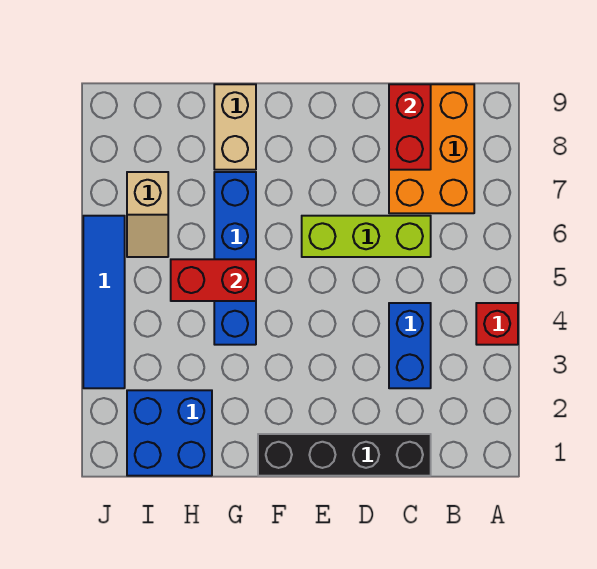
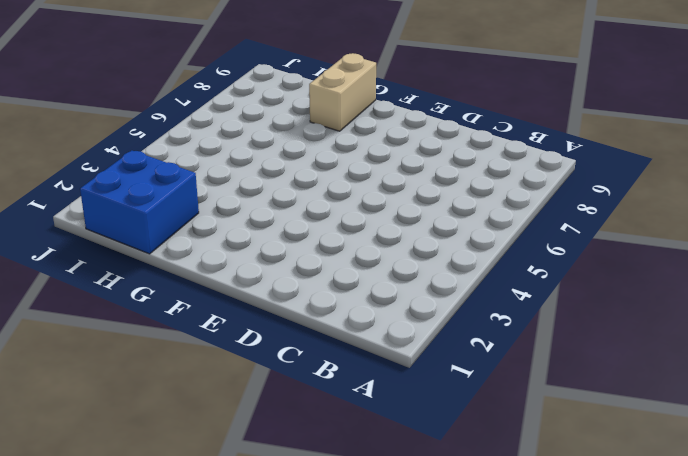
none -> red 1x1 brick [476,303,518,345]
none -> orange 2x3 brick [389,84,474,213]
none -> black 1x4 brick [258,434,431,476]

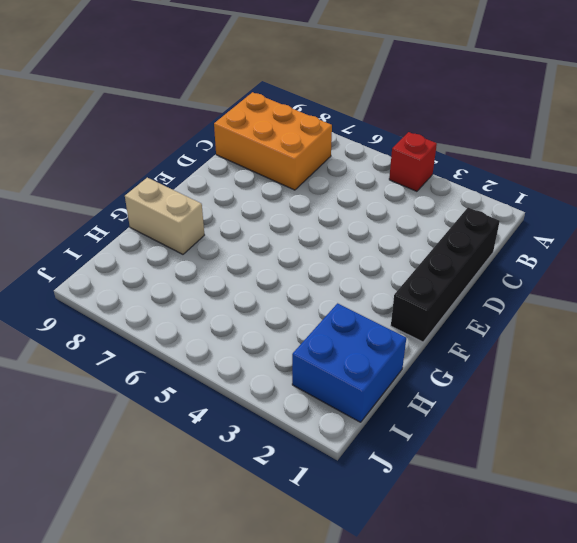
none -> blue 1x2 brick [389,303,431,388]
none -> lime 1x3 brick [302,216,431,257]
none -> blue 1x4 brick [214,172,256,345]

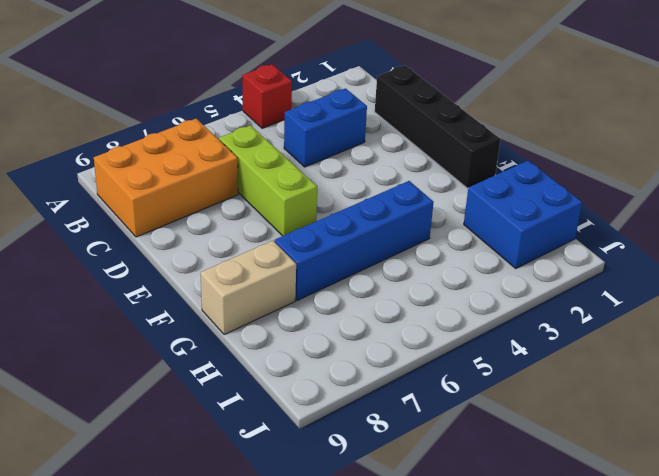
none -> tan 1x2 slope [127,172,168,257]
none -> blue 1x4 tile [83,216,125,388]
none -> red 1x2 brick [389,84,431,170]

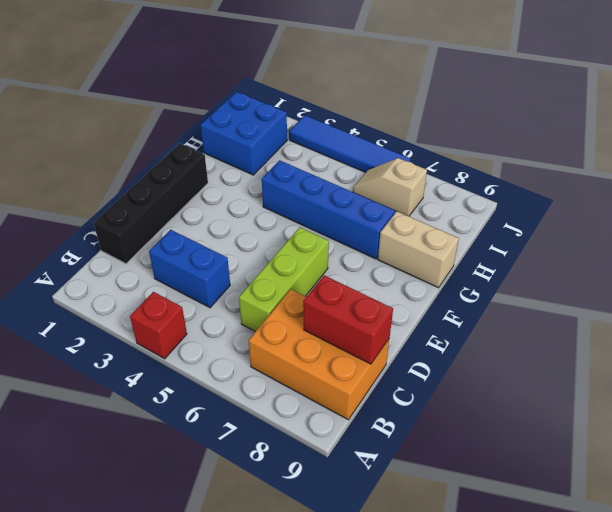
none -> red 1x2 brick [171,259,256,301]

